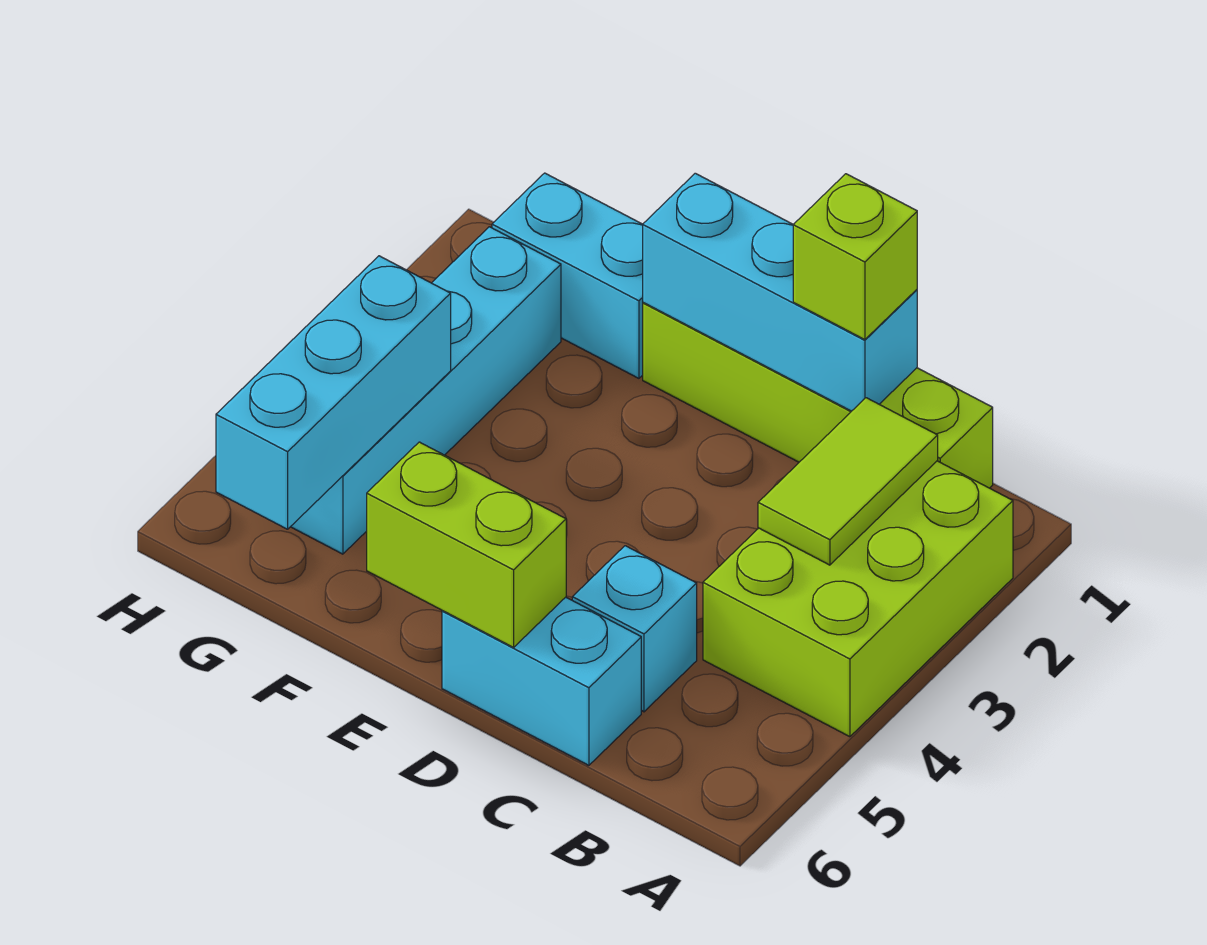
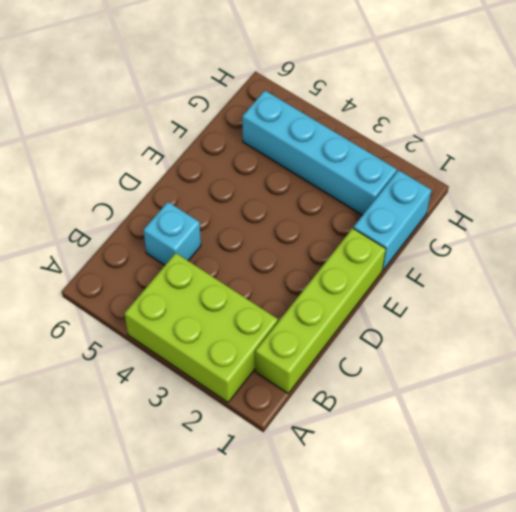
none -> cyan 1x2 brick [442,597,641,765]
none -> lime 1x2 tile [758,398,938,565]

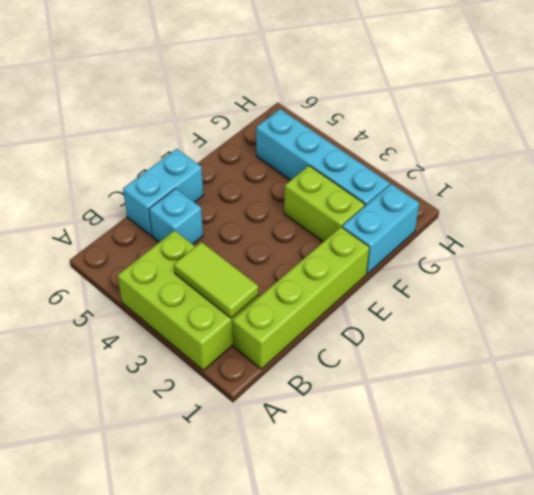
lime 1x2 brick [284,166,365,242] -> lime 1x2 brick turned to [367,442,566,647]
none -> cyan 1x3 brick [643,173,917,411]
none -> cyan 1x3 brick [216,256,451,529]

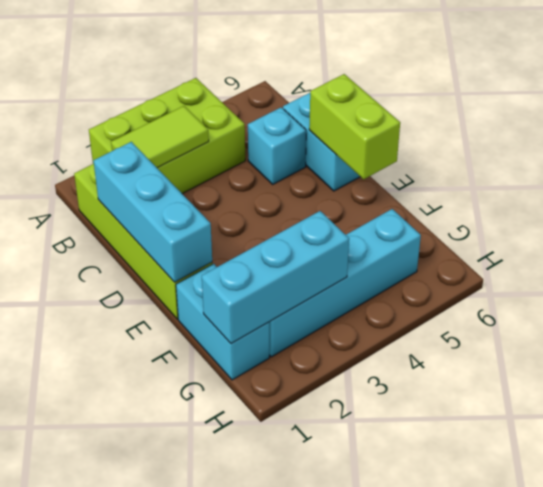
cyan 1x3 brick [202,211,349,344] -> cyan 1x3 brick moved to [216,256,451,529]
none -> lime 1x1 brick [793,174,917,340]

